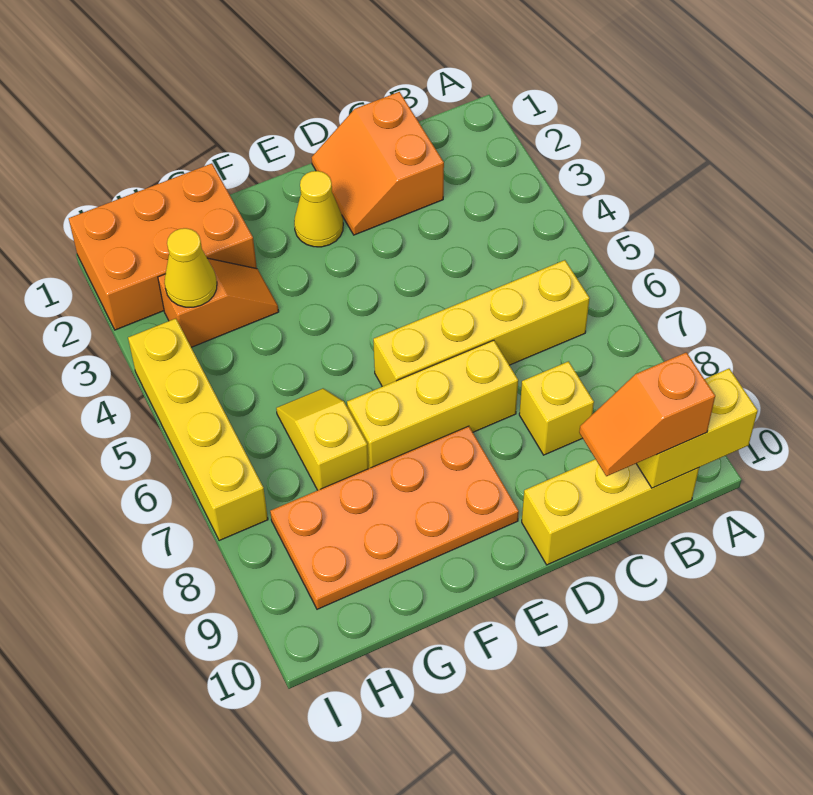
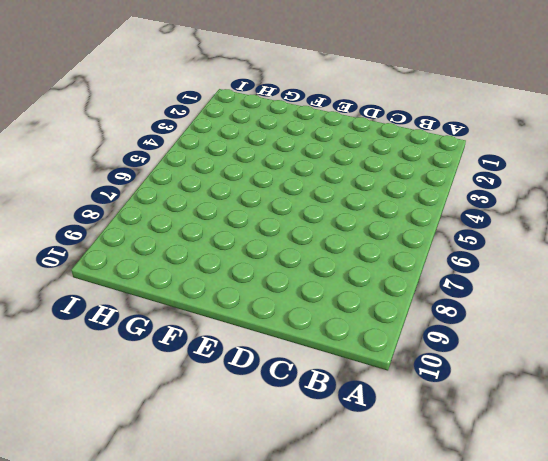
none -> yellow 1x4 brick [373,260,590,387]
none -> yellow 1x3 brick [522,459,699,565]
none -> orange 2x2 slope [312,92,444,235]

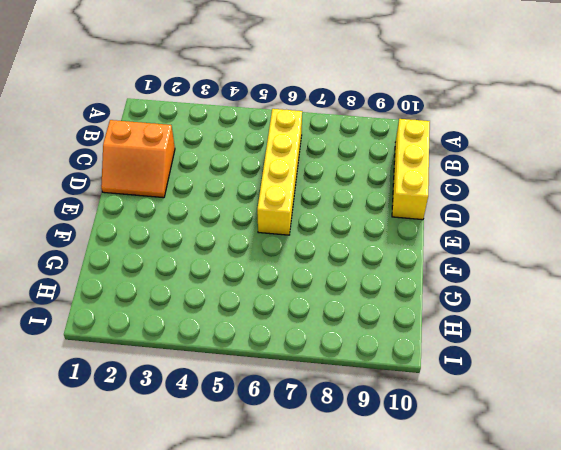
none -> yellow 1x1 brick [519,361,594,455]
none -> yellow 1x3 brick [347,340,518,469]
none -> yellow 1x1 cone [294,171,343,247]

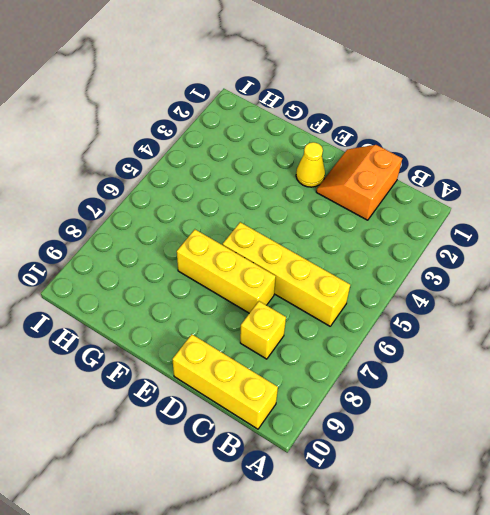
none -> orange 2x4 plate [270,426,519,609]
none -> orange 2x3 brick [69,163,257,330]
none -> orange 1x2 slope [158,258,279,347]

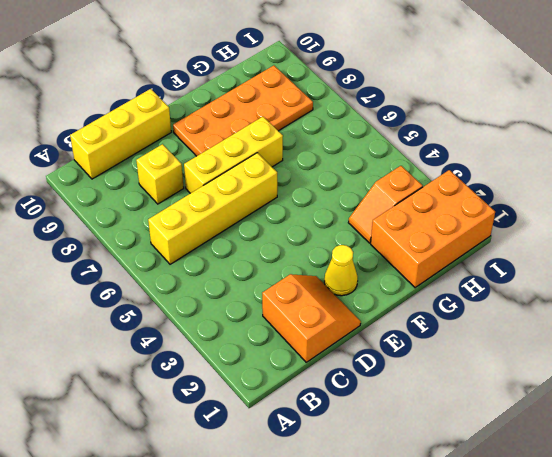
none -> yellow 1x2 slope [276,388,368,490]
none -> yellow 1x4 brick [128,318,268,541]
none -> yellow 1x2 brick [636,369,758,488]

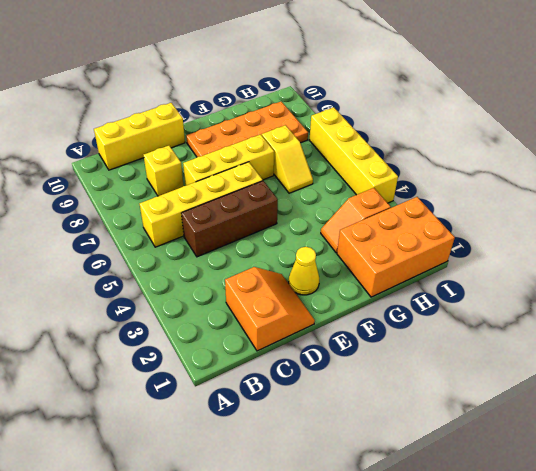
brown 1x3 brick [182,181,278,257] -> none
none -> yellow 1x2 brick [636,369,758,488]
none -> yellow 1x1 cone [165,228,217,307]
none -> orange 1x2 slope [579,352,715,476]

